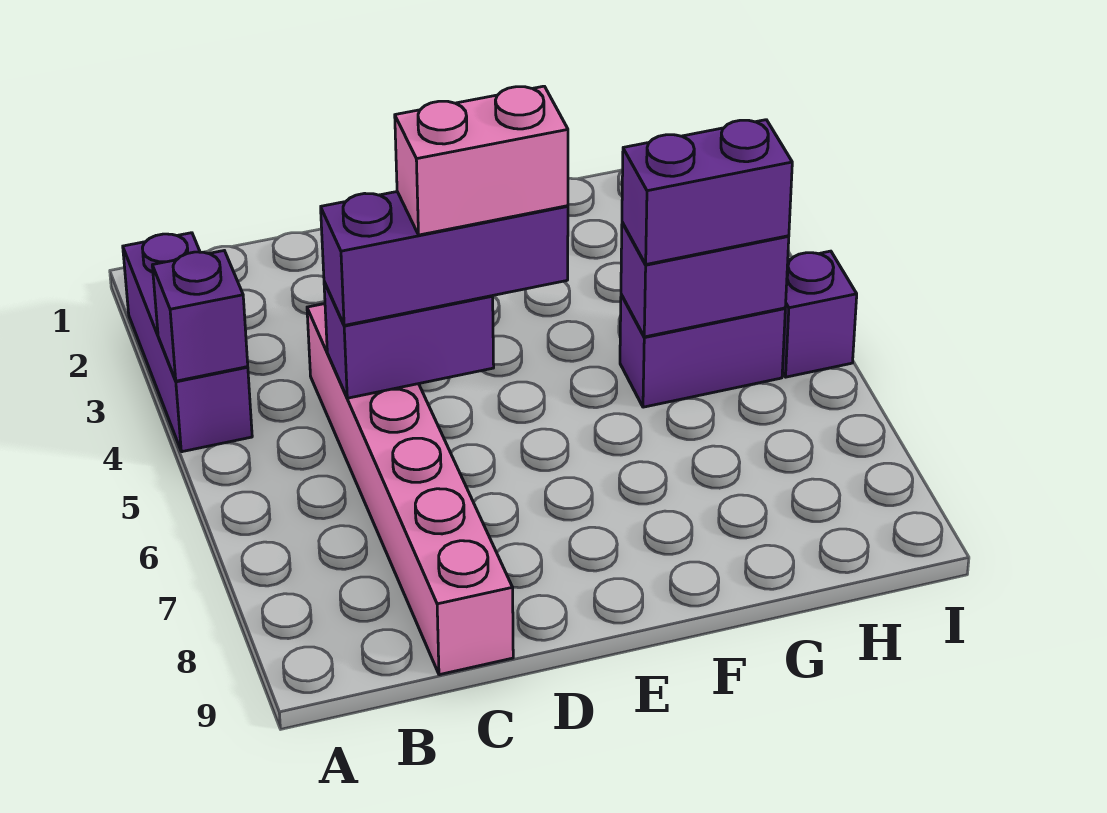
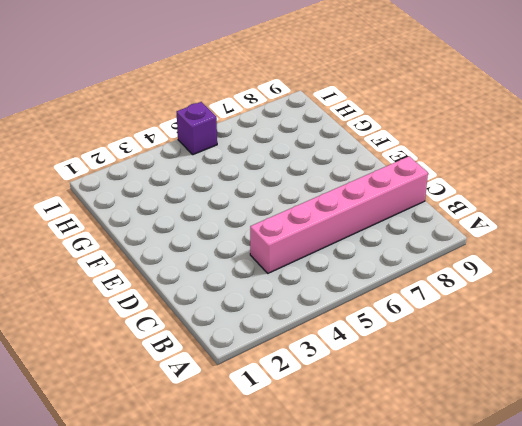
none -> purple 1x3 brick [123,233,252,452]
none -> purple 1x2 brick [620,295,785,407]

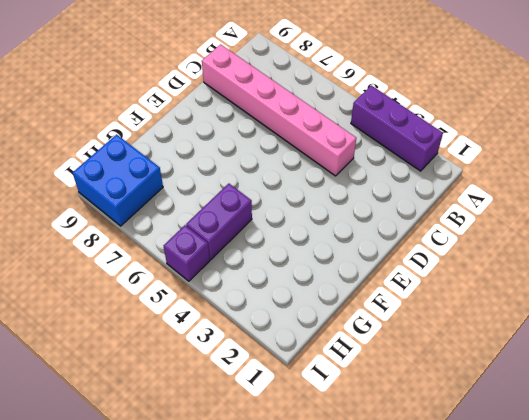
blue 2x2 brick [73,134,163,226] -> none
none -> purple 1x1 brick [152,251,248,381]
none -> purple 1x2 brick [324,282,494,398]

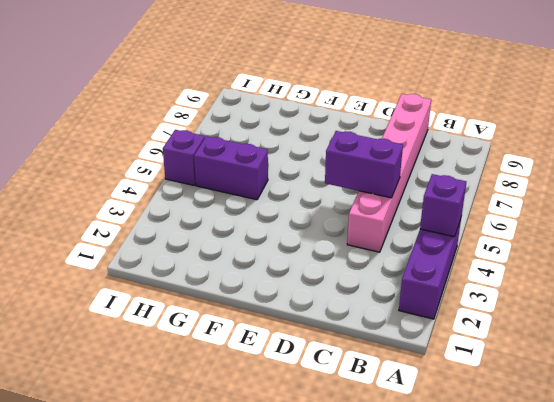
none -> purple 1x2 brick [621,222,789,337]
none -> purple 1x3 brick [321,192,568,326]

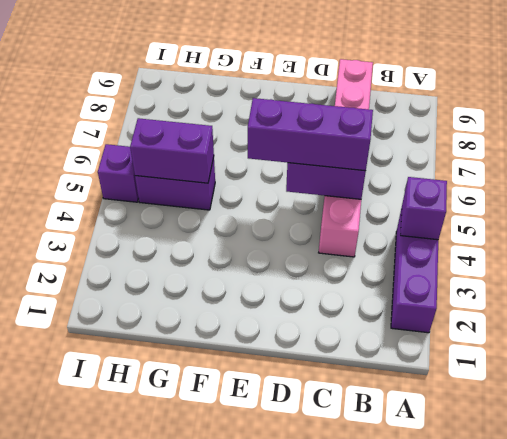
none -> purple 1x2 brick [622,120,792,264]
none -> pink 1x2 brick [395,86,568,235]

